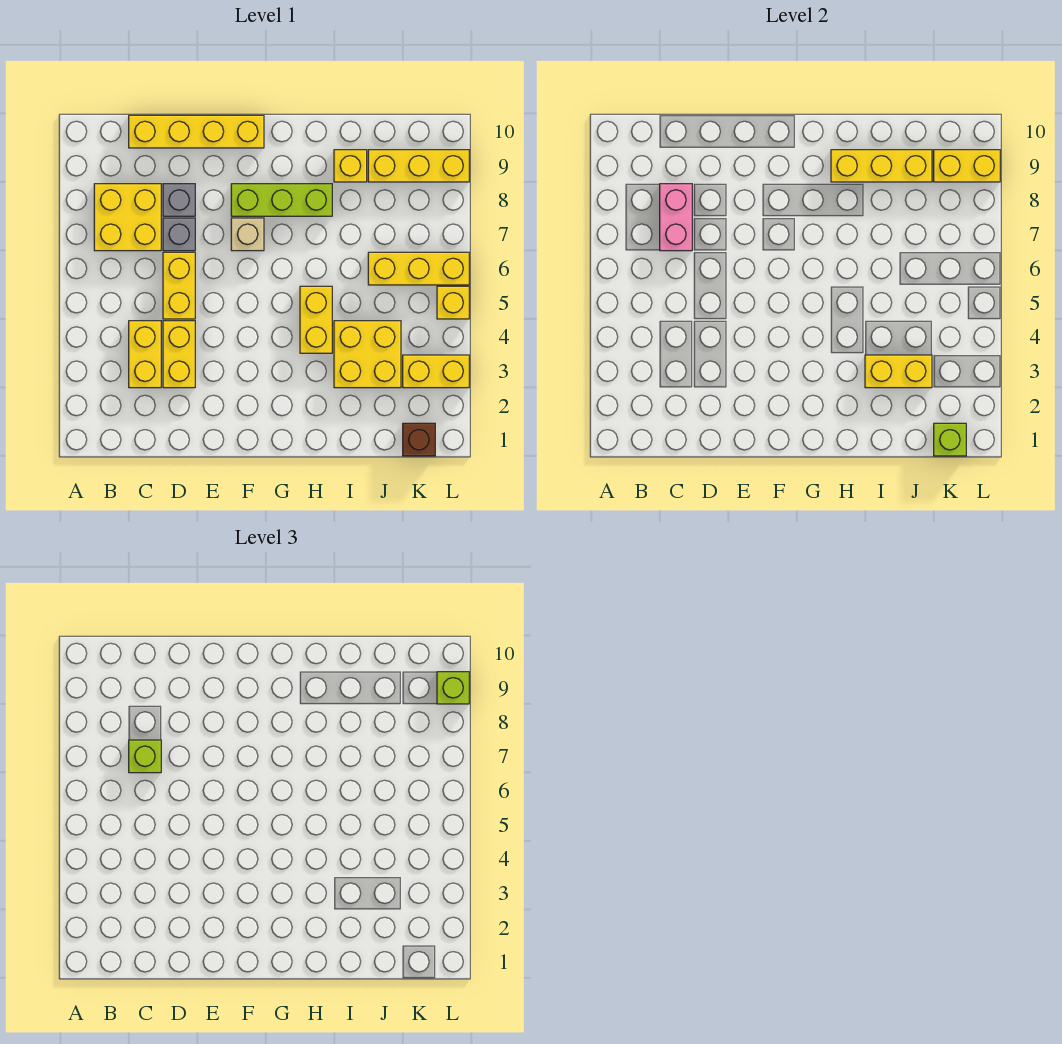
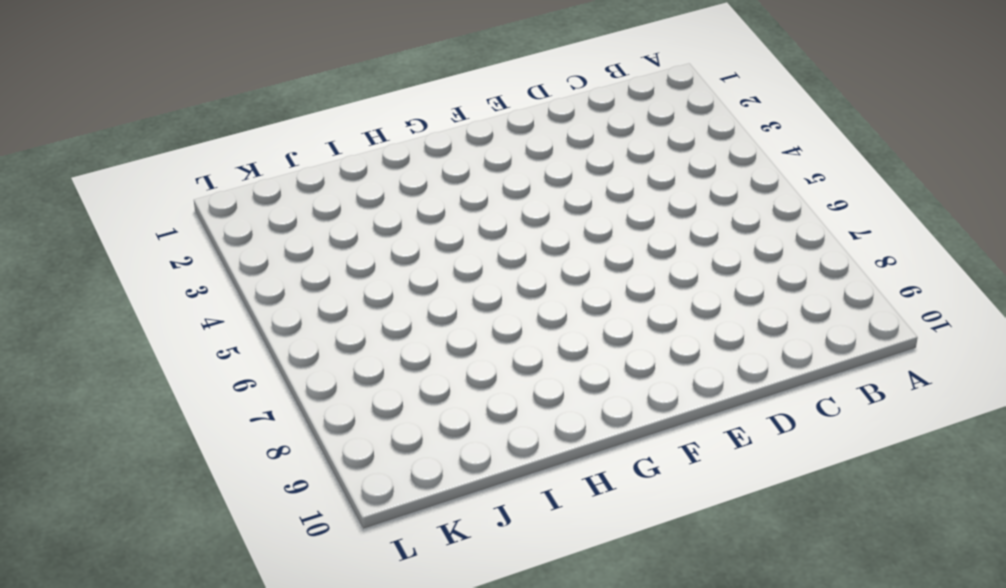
none -> yellow 2x2 brick [94,184,161,251]
none -> yellow 1x2 brick [129,321,161,388]
none -> yellow 1x4 brick [129,115,264,148]

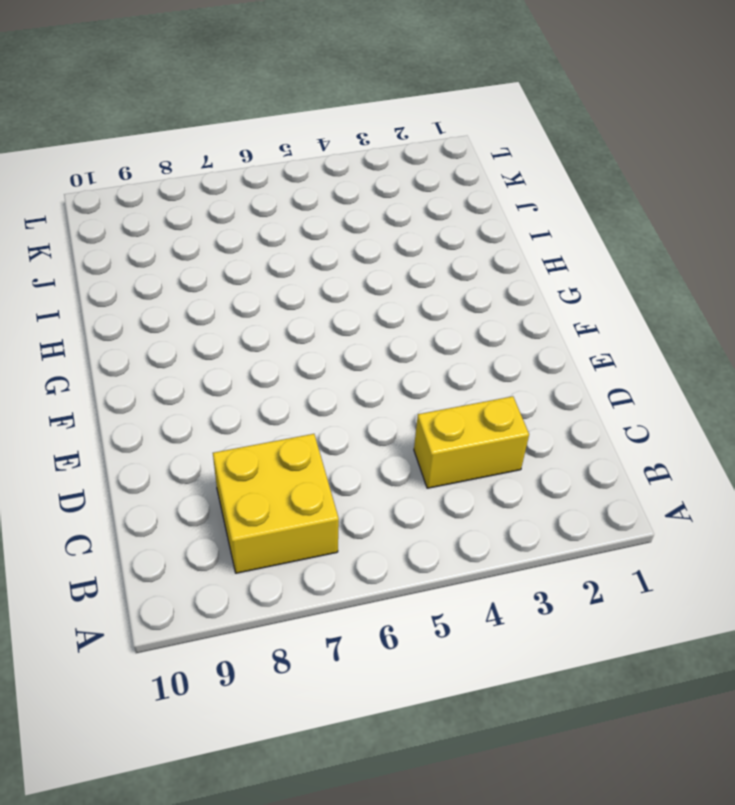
none -> yellow 1x4 brick [129,115,264,148]
none -> yellow 1x2 brick [163,321,195,388]
none -> yellow 1x2 brick [163,252,195,319]

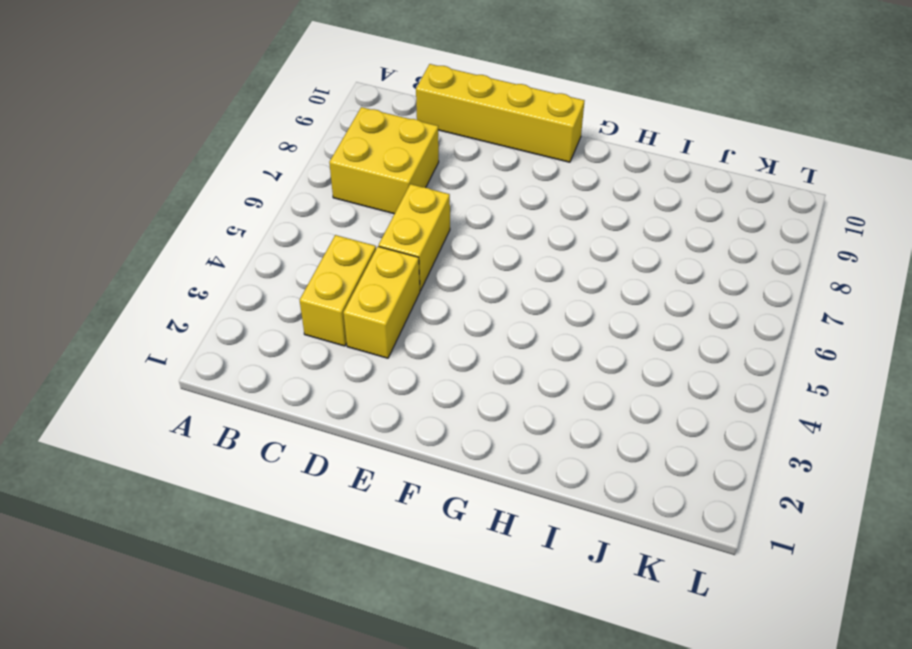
none -> grey 1x1 brick [163,218,195,251]
none -> grey 1x1 brick [163,184,195,216]
none -> tan 1x1 brick [231,218,264,251]

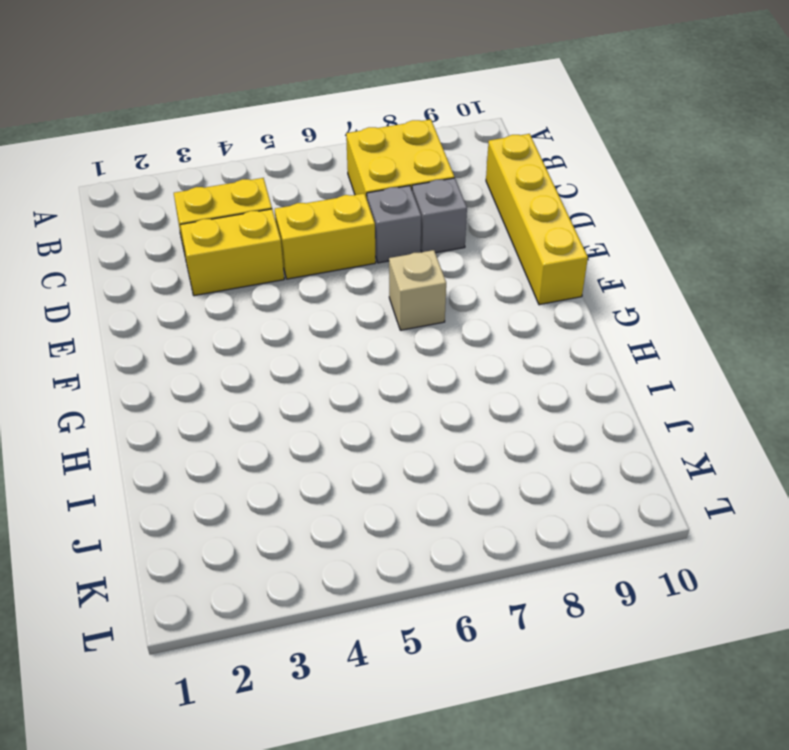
none -> lime 1x3 brick [231,184,332,216]
none -> yellow 1x2 brick [300,286,332,353]
none -> yellow 2x2 brick [334,321,401,388]

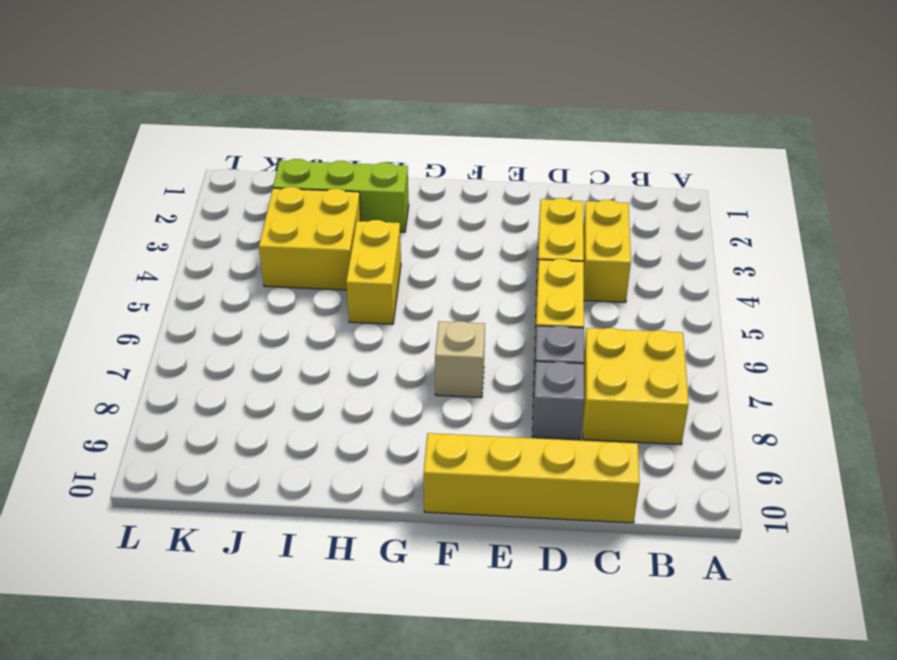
lime 1x3 brick [273,159,409,232] -> lime 1x3 brick moved to [231,184,332,216]
none -> yellow 1x1 brick [334,150,367,182]
none -> yellow 1x3 brick [368,252,469,285]
none -> yellow 1x3 brick [368,150,469,182]

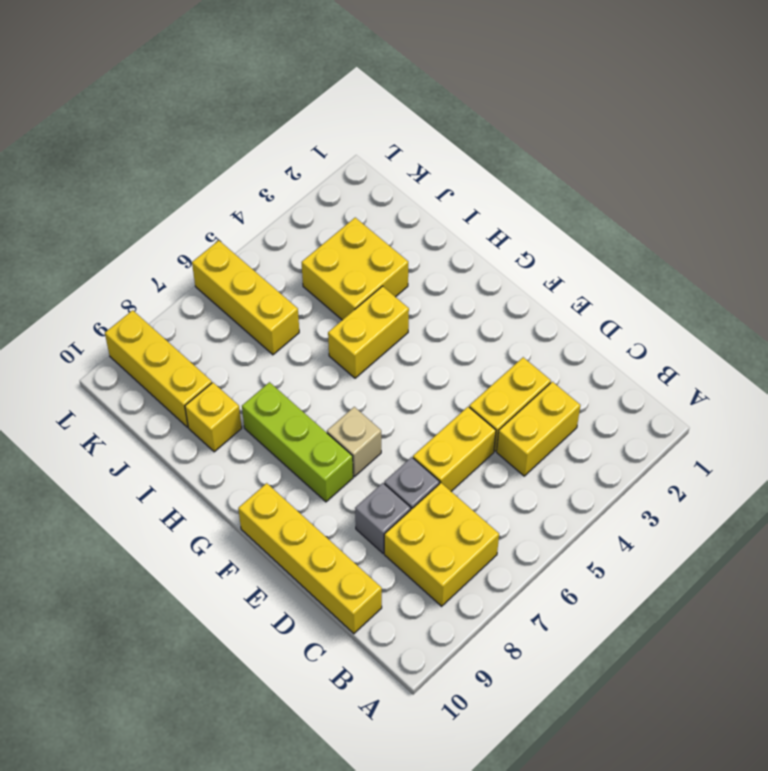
none -> brown 1x1 brick [403,423,435,456]
none -> yellow 1x2 brick [403,355,469,388]
none -> yellow 1x1 brick [437,286,469,319]

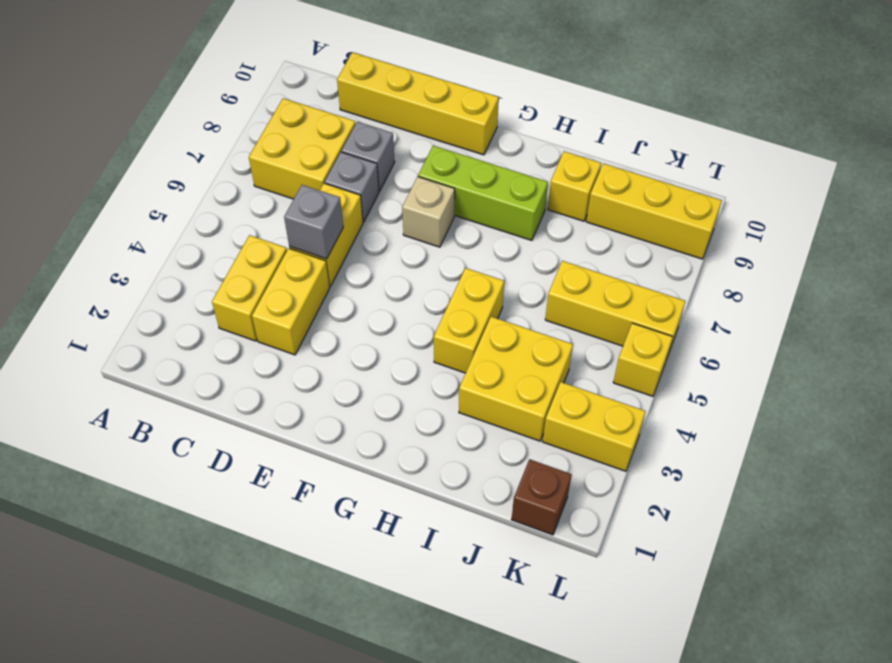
grey 1x1 brick [284,185,343,259] -> none
none -> pink 1x2 brick [660,184,692,251]
none -> yellow 1x3 brick [831,150,932,182]
none -> yellow 1x2 brick [865,355,932,388]

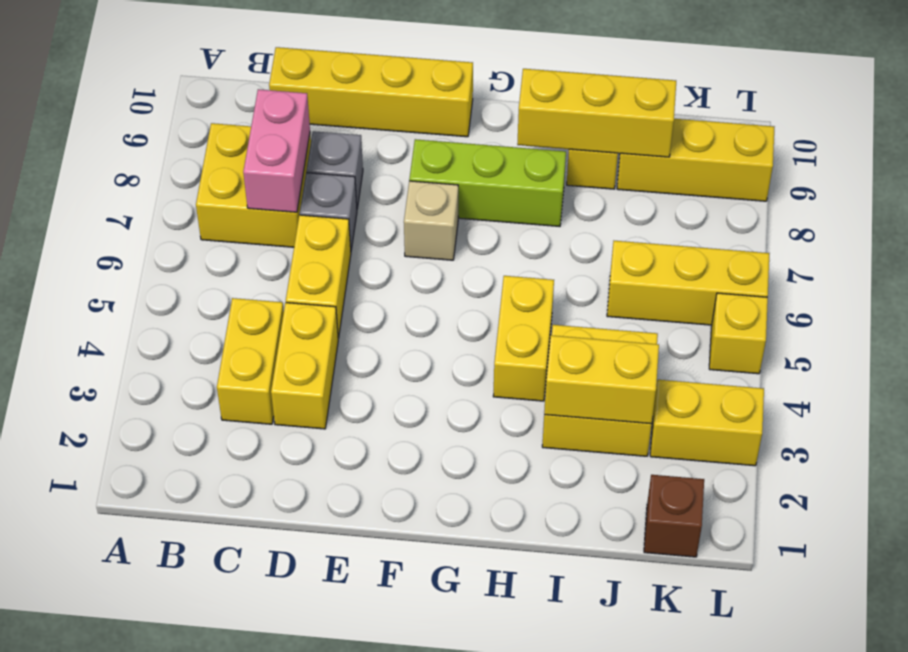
none -> lime 1x1 brick [934,423,966,456]
none -> yellow 1x2 brick [934,150,1000,182]
none -> lime 1x1 brick [129,740,161,773]

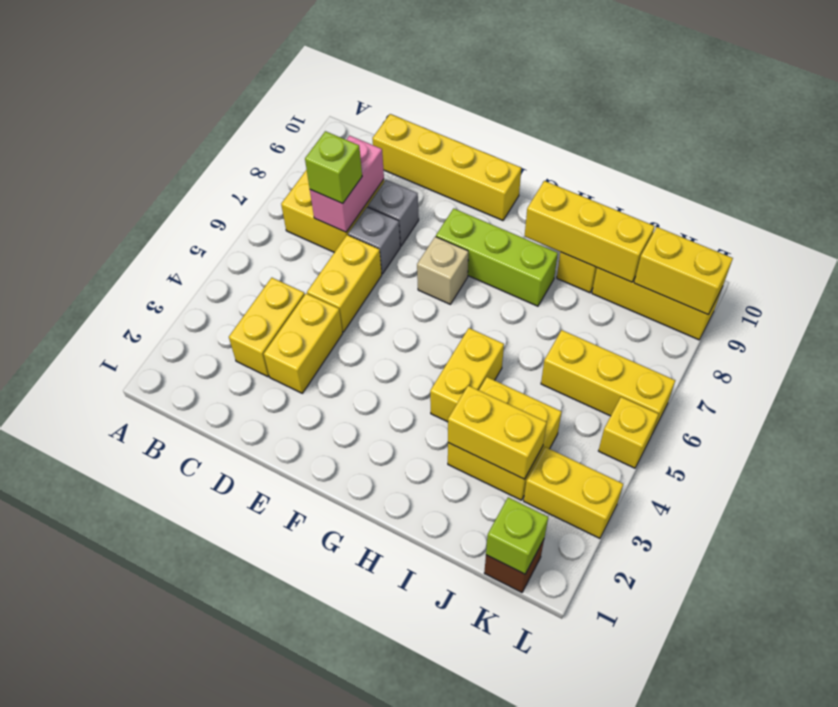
none -> lime 1x1 brick [437,672,469,704]

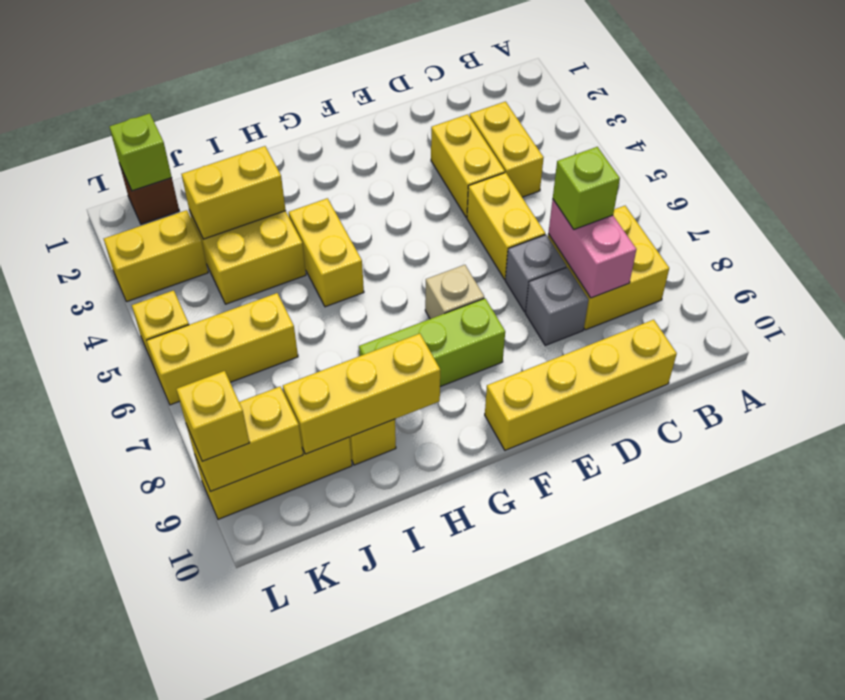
yellow 1x1 brick [176,371,250,462] -> lime 1x1 brick [437,672,469,704]

